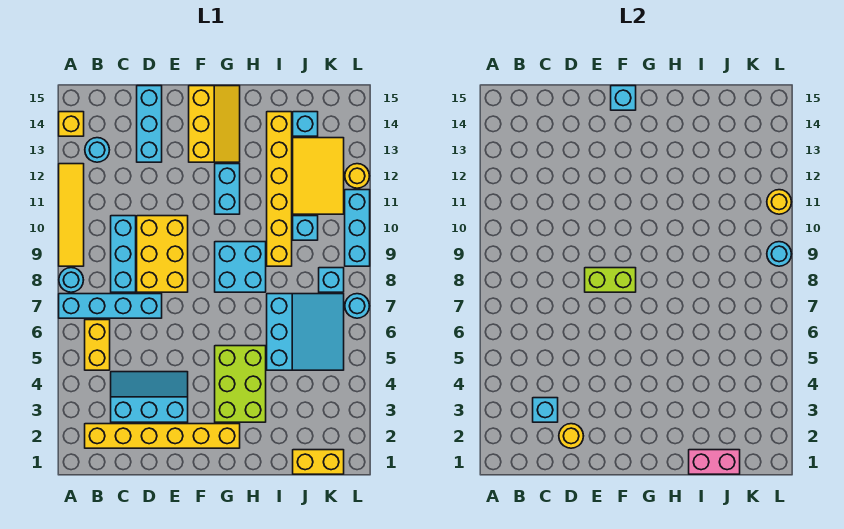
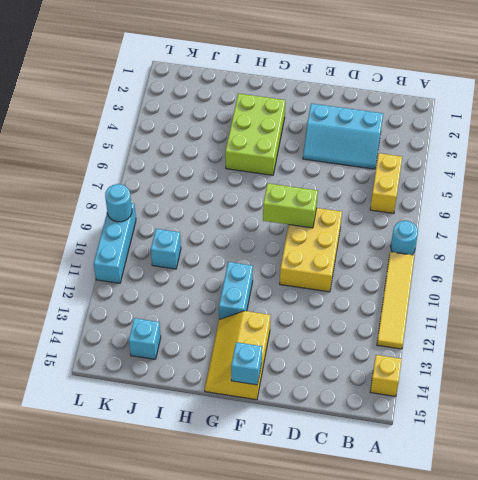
none -> cyan 1x4 brick [59,294,162,318]
none -> yellow 1x6 brick [85,424,240,448]
none -> cyan 1x1 round brick [85,138,109,162]
none -> cyan 1x3 brick [111,216,136,292]

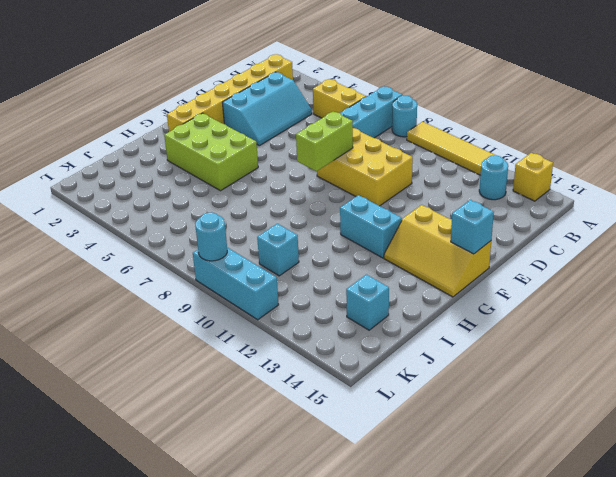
none -> cyan 1x3 brick [111,216,136,292]
none -> cyan 1x3 brick [137,86,162,162]
none -> cyan 2x2 brick [215,242,266,292]
none -> cyan 3x3 slope [267,294,344,370]

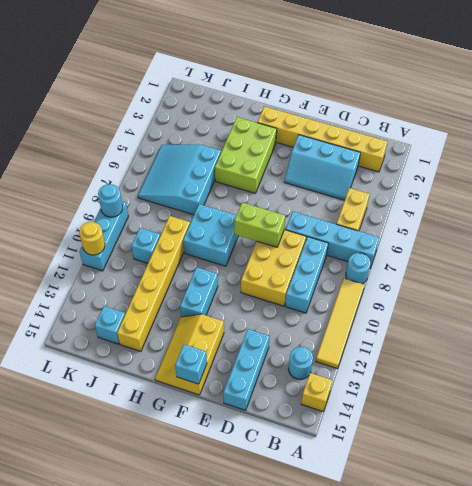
none -> yellow 1x2 brick [293,450,344,474]
none -> yellow 2x3 tile [293,138,344,214]
none -> cyan 1x1 brick [319,268,344,292]
none -> cyan 1x1 round brick [345,294,369,318]

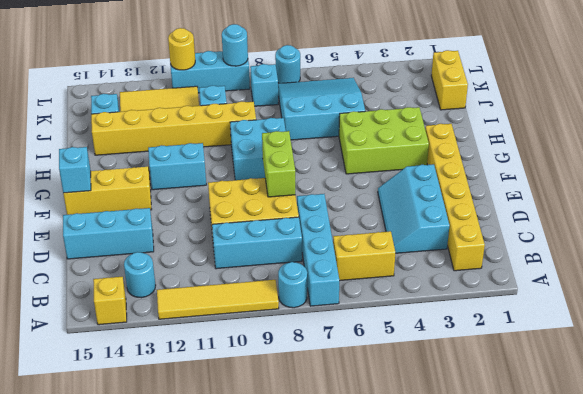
none -> yellow 1x1 round brick [345,164,369,188]
none -> cyan 1x1 brick [533,398,558,422]
none -> yellow 1x1 round brick [559,424,583,448]
none -> pink 1x2 brick [689,450,740,474]

